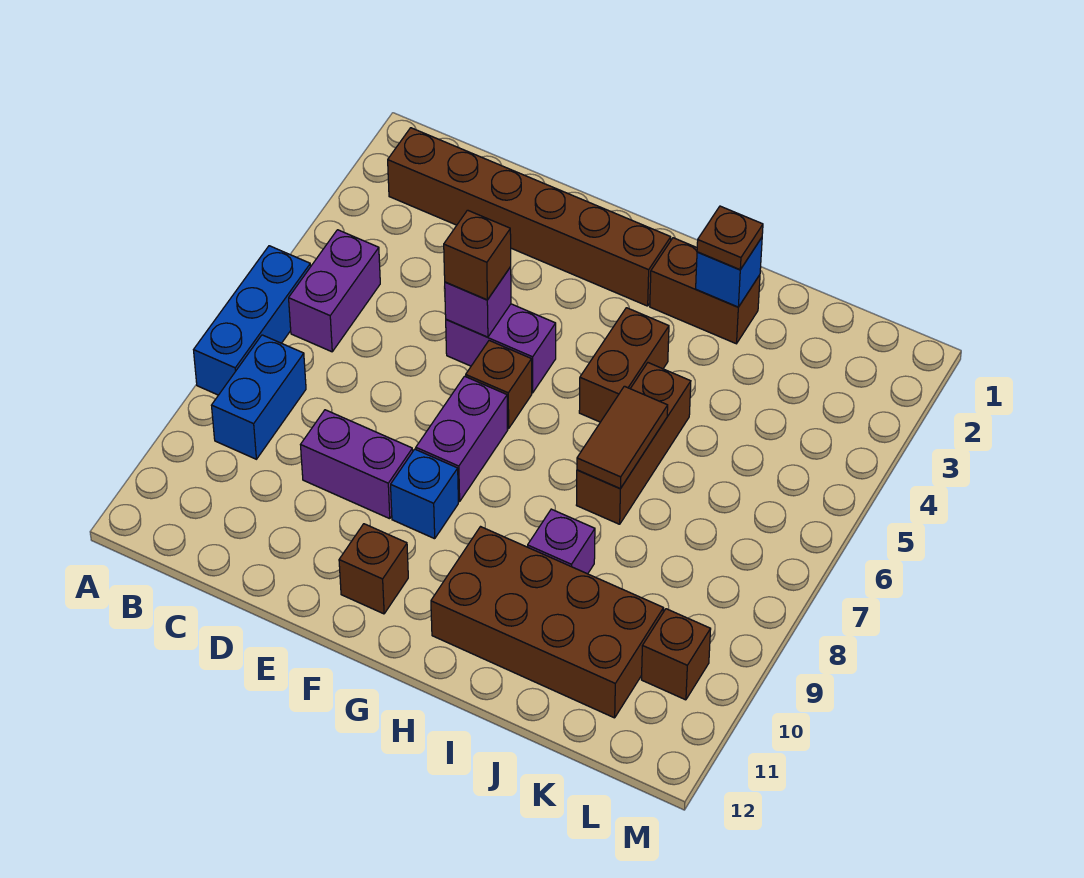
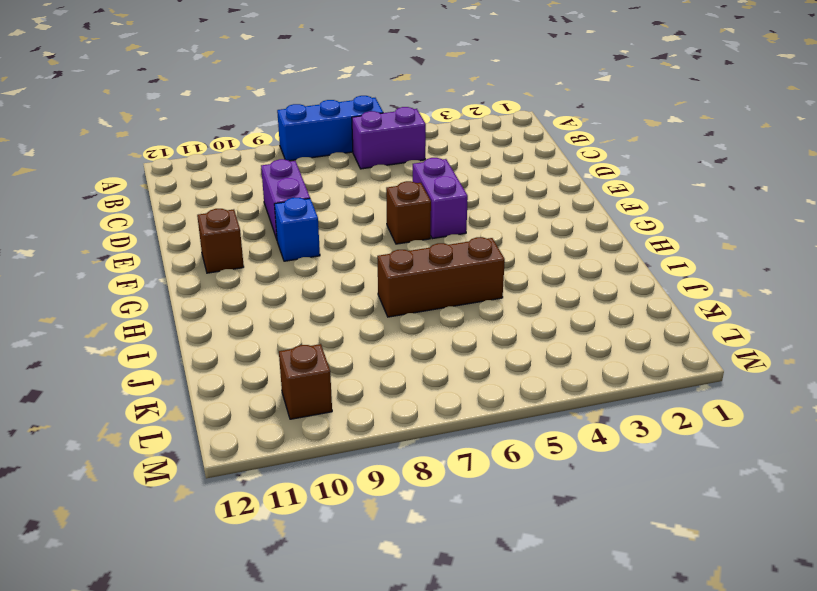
none -> brown 1x6 brick [388,128,671,306]
none -> blue 1x2 brick [211,335,306,459]
none -> purple 1x2 brick [416,376,508,502]

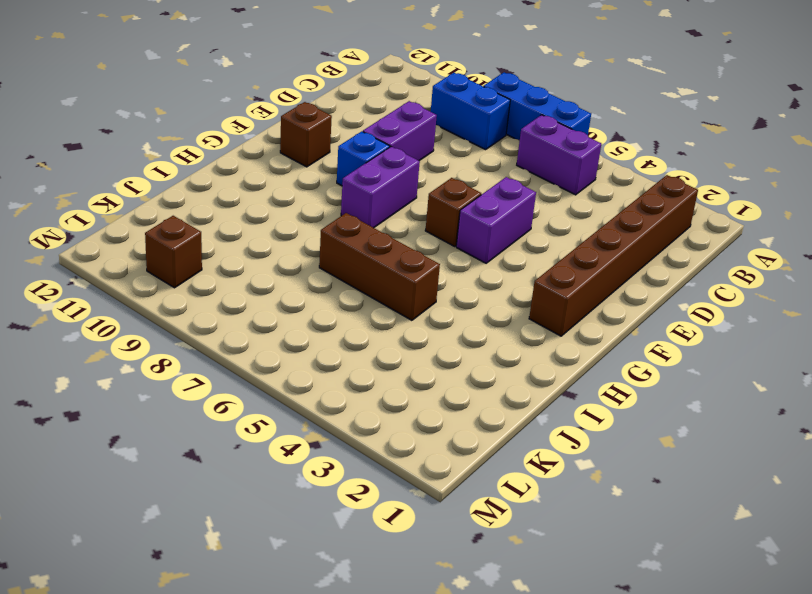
purple 1x2 brick [341,147,420,228] -> purple 1x2 brick turned to [416,376,508,502]
none -> brown 1x2 brick [650,238,760,344]
none -> brown 1x2 brick [579,308,669,422]
none -> brown 2x4 brick [431,527,664,718]

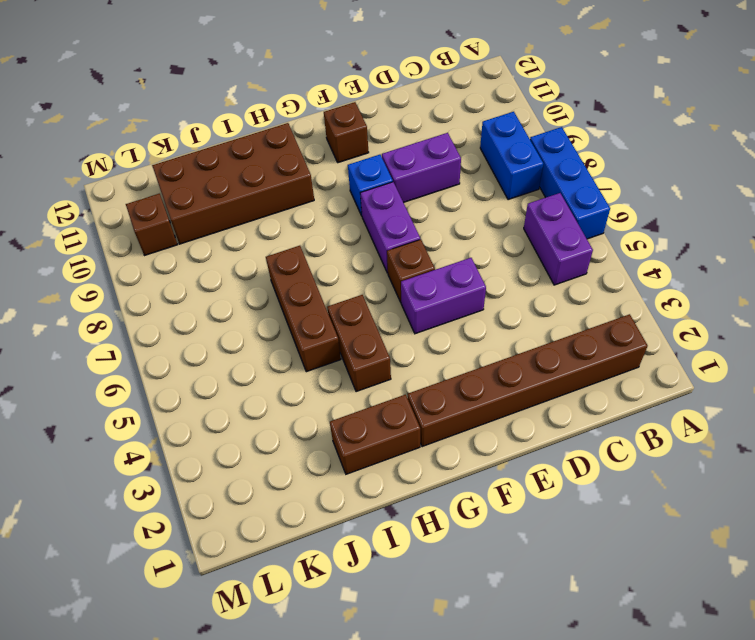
none -> purple 1x1 brick [528,509,595,574]
none -> purple 1x1 brick [445,267,511,337]
none -> blue 1x1 brick [696,238,762,307]

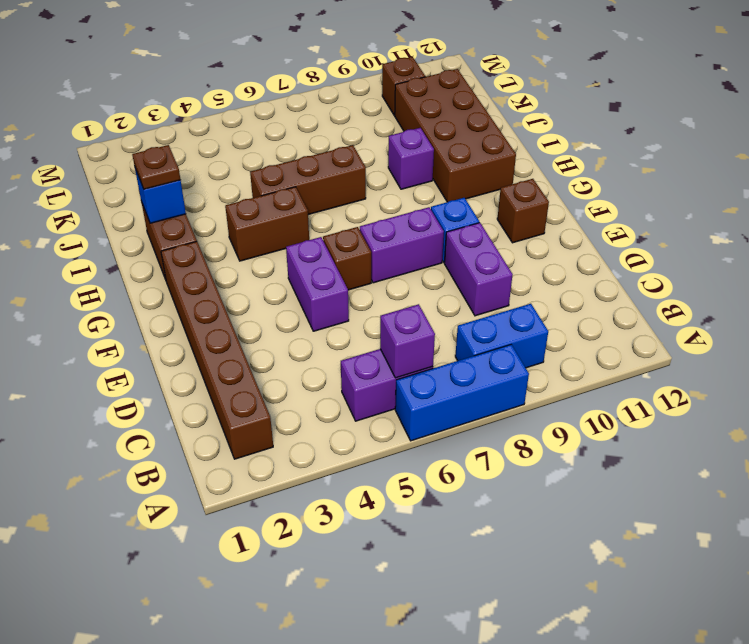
purple 1x1 brick [380,304,435,378] -> purple 1x1 brick moved to [445,267,511,337]
none -> brown 1x2 tile [577,386,668,488]
none -> brown 1x1 brick [444,210,511,300]

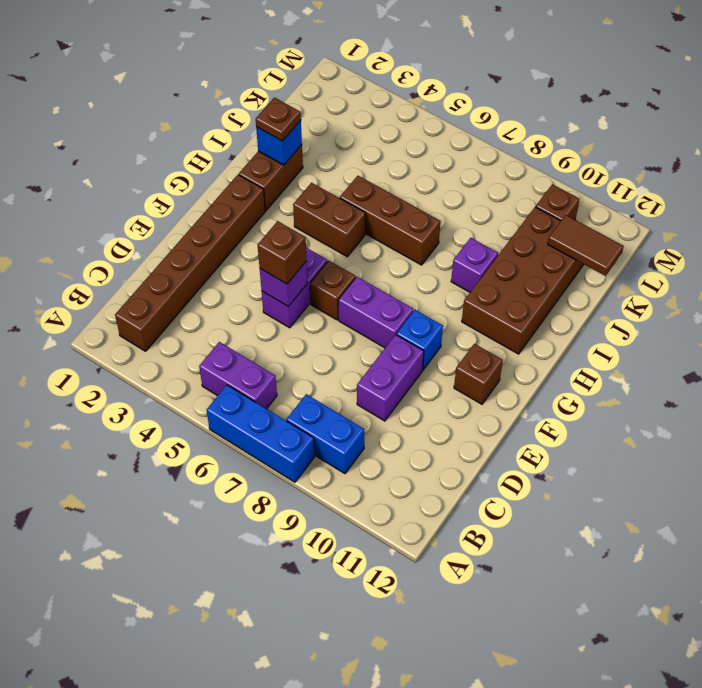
brown 1x2 tile [548,215,624,276] -> brown 1x2 tile moved to [577,386,668,488]

